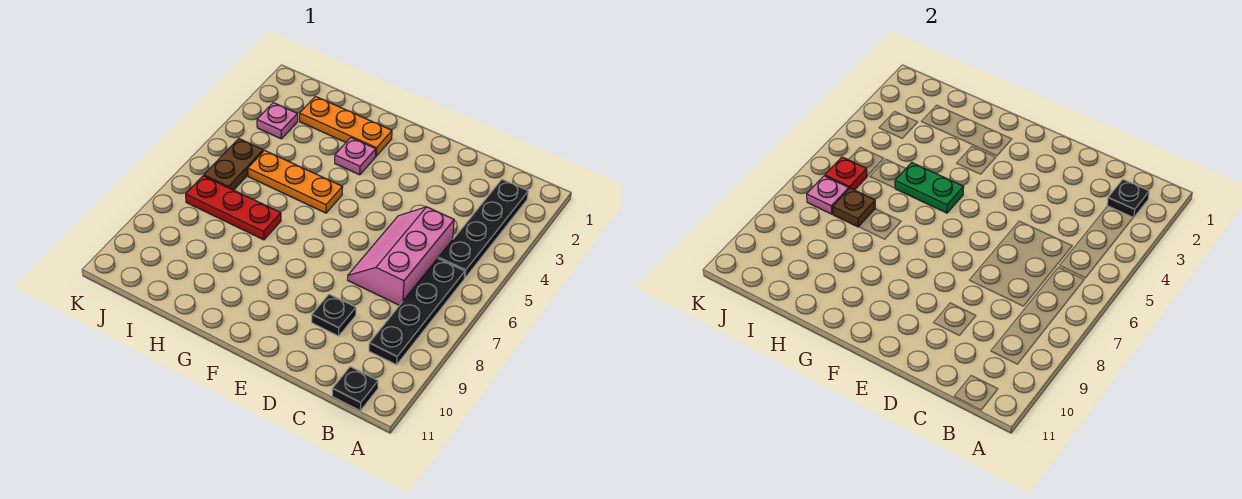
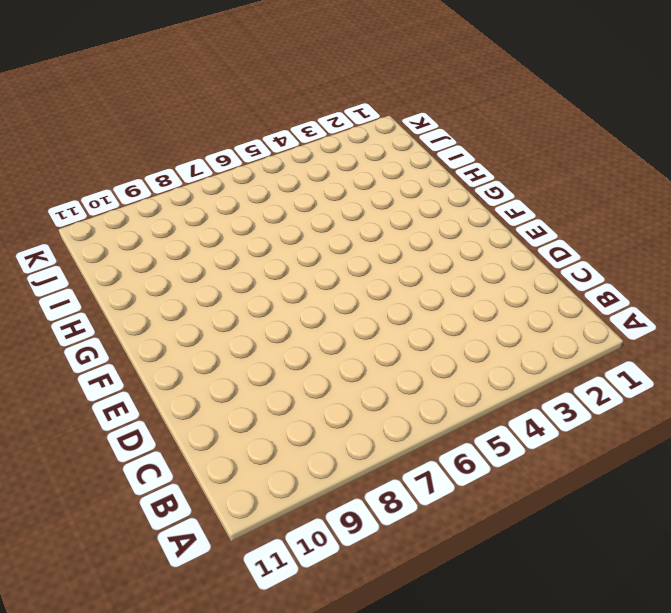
none -> black 1x4 plate [438,179,528,278]
none -> black 1x4 plate [369,259,465,365]
none -> black 1x1 plate [332,367,378,411]

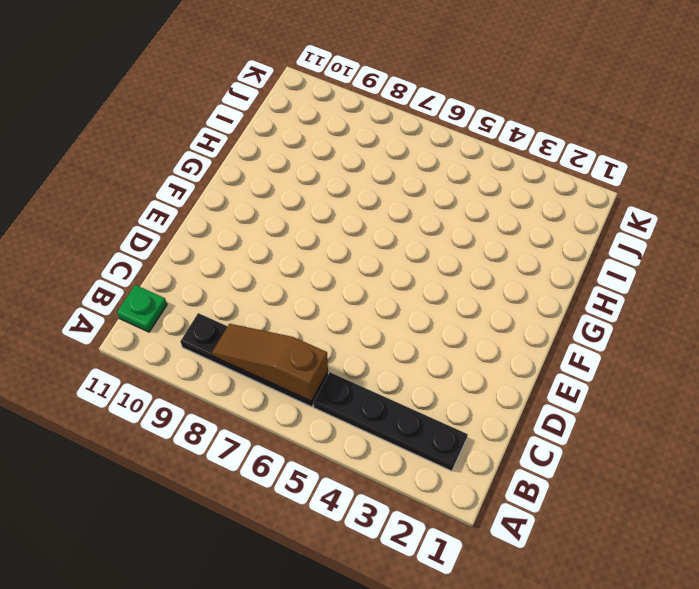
brown 1x3 slope [212,324,328,401] -> none
green 1x1 plate [117,285,167,332] -> black 1x1 plate [332,367,378,411]
none -> pink 2x3 slope [348,207,454,305]
none -> black 1x1 plate [312,294,356,336]
none -> orange 1x3 plate [300,96,392,156]

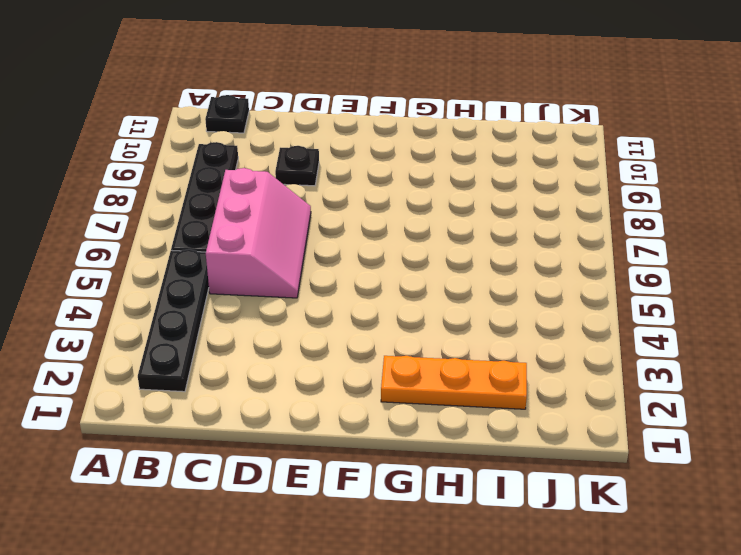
none -> pink 1x1 plate [335,138,376,175]
none -> orange 1x3 plate [248,150,343,213]
none -> red 1x3 plate [186,176,281,240]

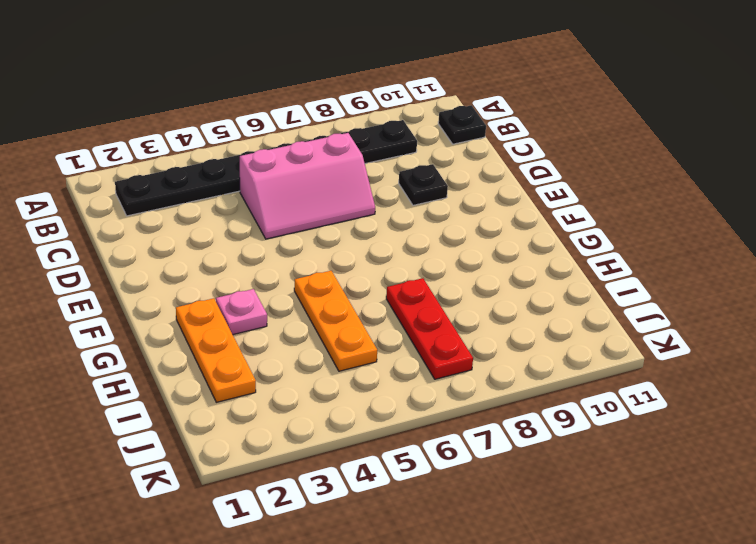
none -> pink 1x1 plate [257,103,298,139]
none -> brown 1x2 plate [204,139,263,190]
none -> black 1x1 plate [1107,179,1149,218]

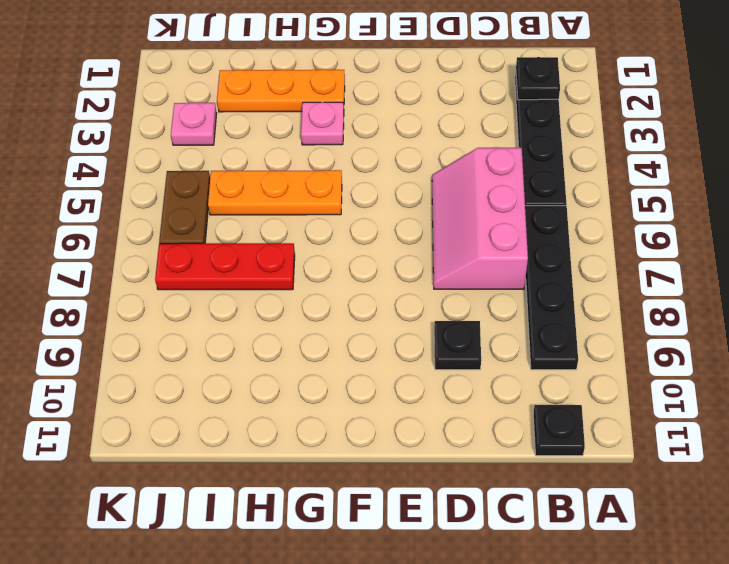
none -> green 1x2 plate [895,163,964,213]
none -> brown 1x1 plate [833,188,875,227]
none -> red 1x1 plate [825,157,867,190]

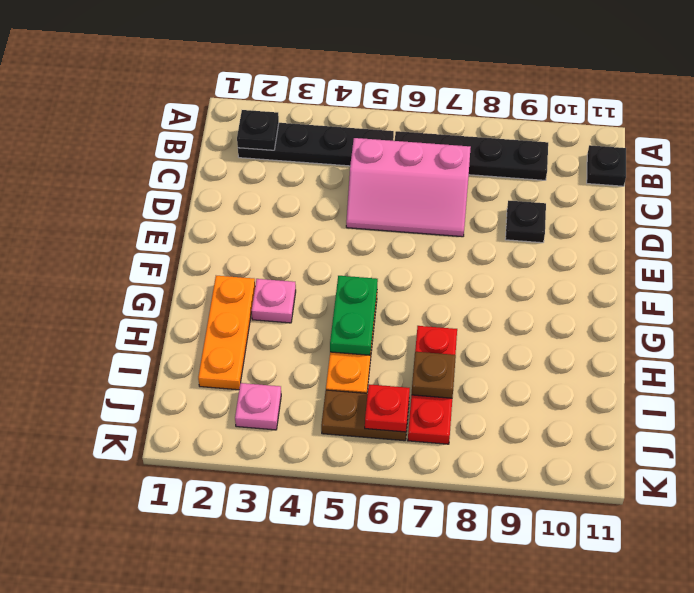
none -> pink 1x1 plate [807,176,849,214]

